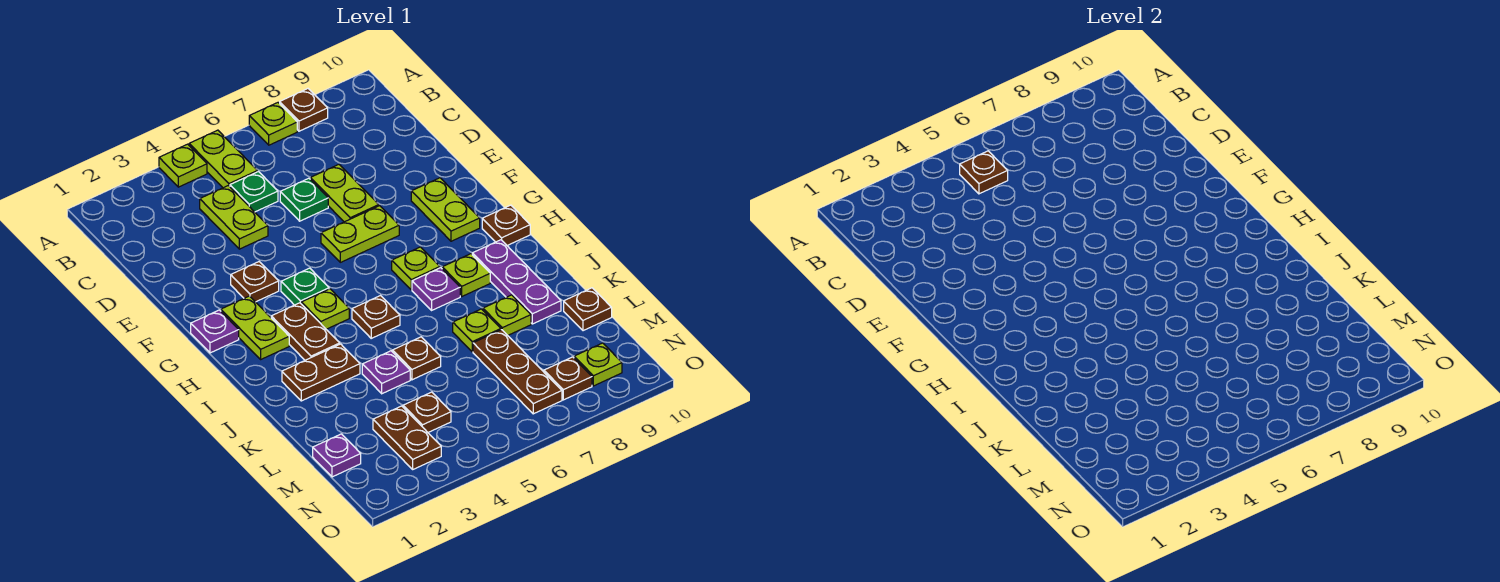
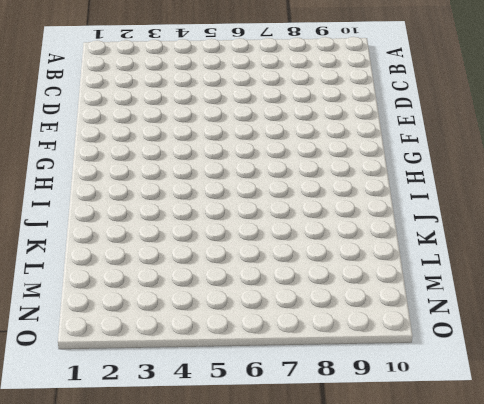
none -> lime 1x1 plate [159,144,207,187]
none -> lime 1x2 plate [189,130,258,188]
none -> lime 1x1 plate [249,103,297,145]
none -> brown 1x1 plate [280,89,328,131]

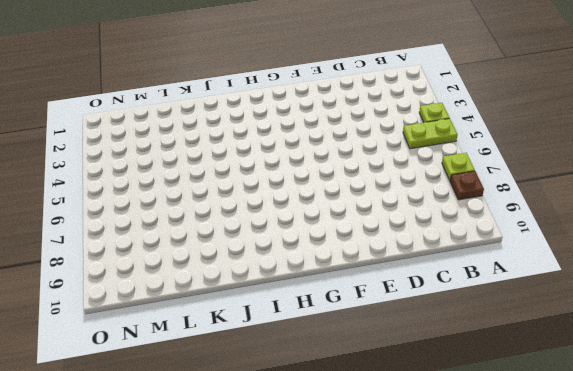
none -> lime 1x2 plate [200,186,268,249]
none -> green 1x1 plate [230,172,278,212]
none -> green 1x1 plate [280,178,328,221]
none -> lime 1x2 plate [310,165,379,222]

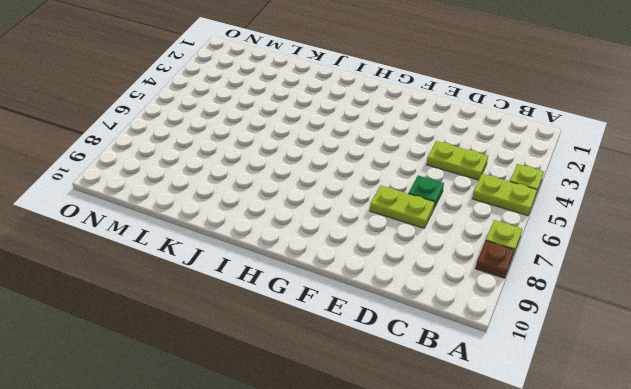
none -> green 1x1 plate [230,172,278,212]
none -> brown 1x1 plate [231,262,279,302]
none -> lime 1x2 plate [321,206,399,262]
none -> lime 1x2 plate [411,178,480,241]

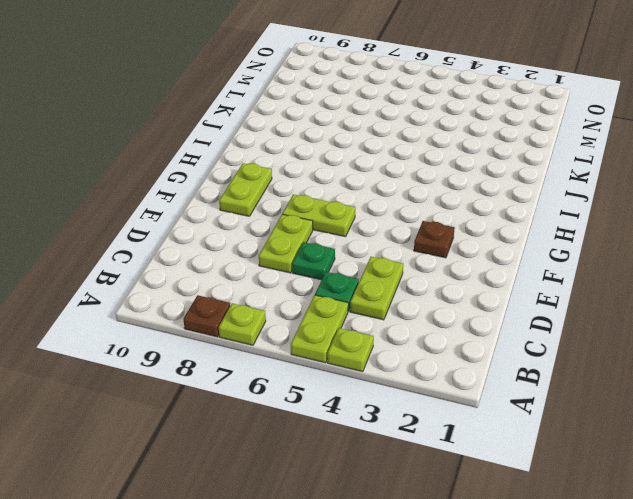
none -> purple 1x1 plate [191,310,239,353]
none -> lime 1x2 plate [221,296,289,359]
none -> green 1x1 plate [281,268,329,305]
none -> brown 1x2 plate [271,303,340,360]

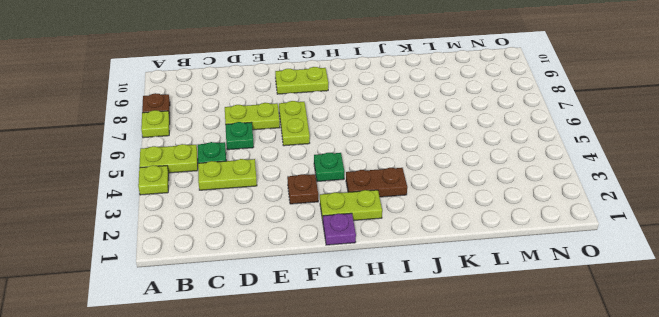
none -> lime 1x1 plate [301,289,349,329]
none -> lime 1x1 plate [392,247,440,290]
none -> brown 1x1 plate [482,205,530,245]
none -> brown 1x1 plate [352,296,400,338]

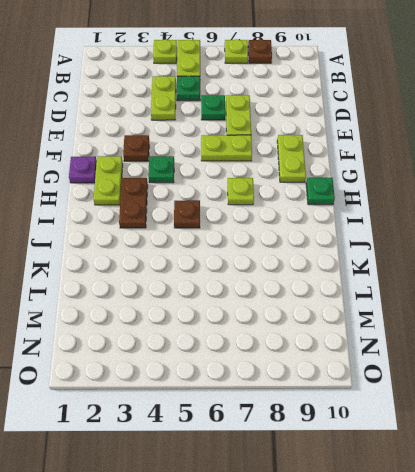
green 1x1 plate [306,178,335,205] -> brown 1x1 plate [482,205,530,245]
none -> lime 1x1 plate [301,289,349,329]
none -> purple 1x1 plate [412,268,460,310]
none -> lime 1x1 plate [442,254,490,296]
none -> purple 1x3 plate [472,240,561,324]

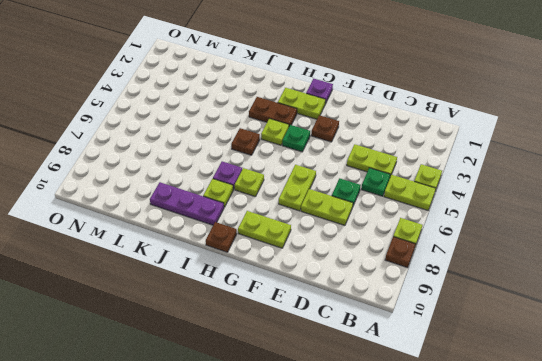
none -> brown 1x2 plate [282,344,360,401]
none -> purple 1x1 plate [362,351,410,394]
none -> brown 1x1 plate [393,337,441,380]
none -> lime 1x1 plate [453,309,501,352]

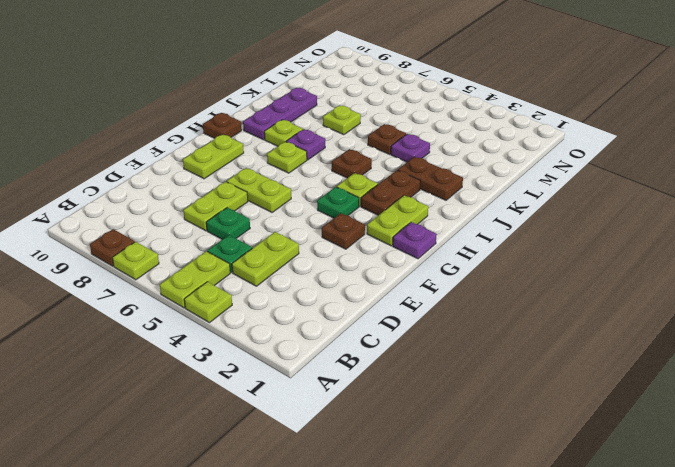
none -> lime 1x1 plate [483,295,531,335]
none -> brown 1x3 plate [473,330,562,414]
none -> brown 1x1 plate [564,288,612,331]
none -> purple 1x1 plate [313,434,361,477]

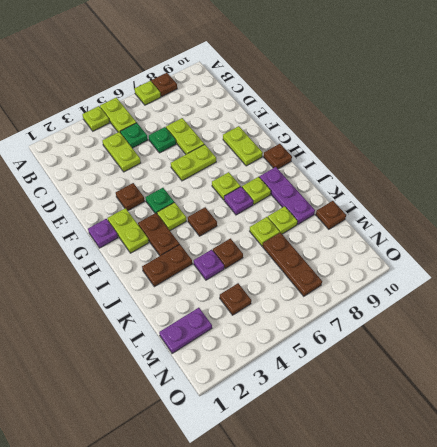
purple 1x2 plate [159,308,212,354] -> purple 1x1 plate [313,434,361,477]
none -> brown 1x2 plate [373,406,441,469]
none -> brown 1x1 plate [544,357,592,400]
none -> lime 1x1 plate [574,343,622,386]
none -> brown 1x1 plate [960,151,1008,194]

